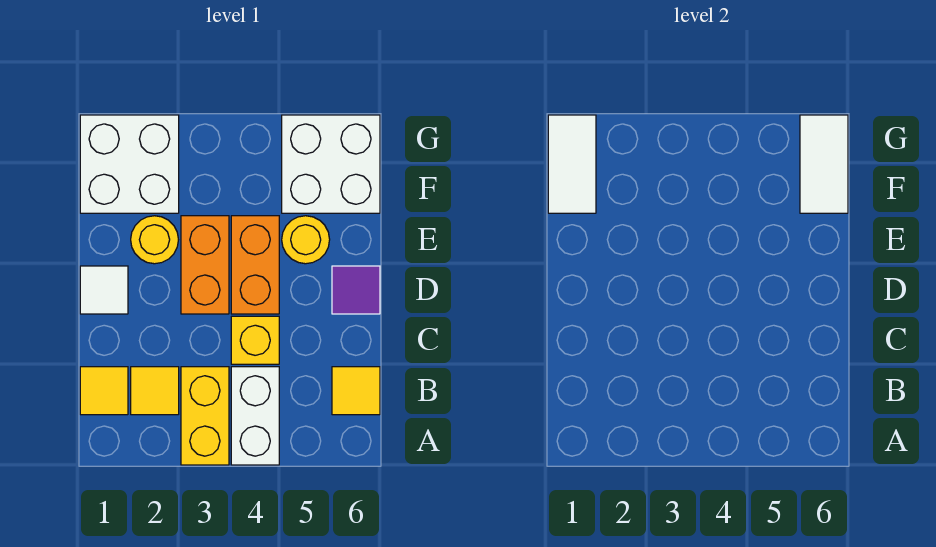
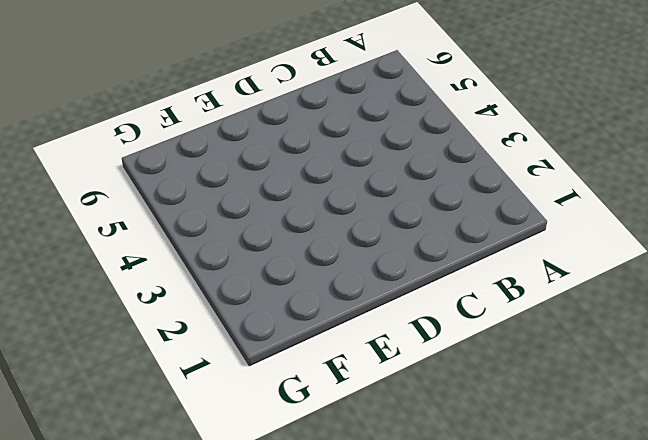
none -> yellow 1x2 brick [181,367,229,465]
none -> white 1x2 brick [231,367,279,465]
none -> yellow 1x1 tile [80,367,128,415]

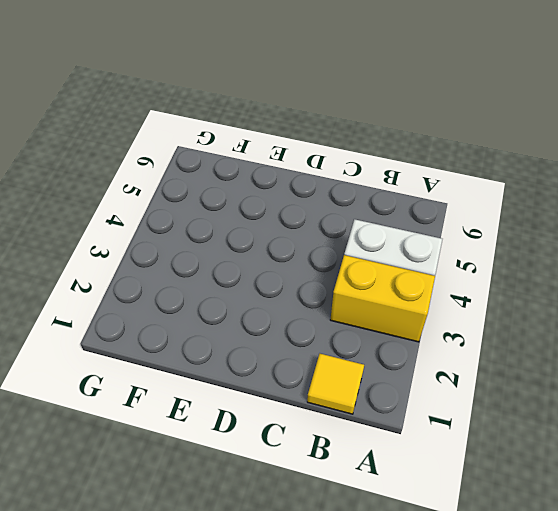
none -> yellow 1x1 tile [131,367,179,415]
none -> yellow 1x1 tile [332,367,380,415]
none -> yellow 1x1 brick [231,316,279,364]

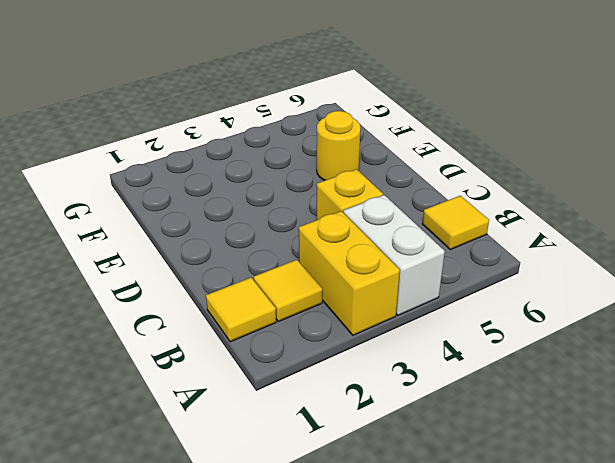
none -> white 1x1 tile [80,266,128,314]
none -> orange 1x2 brick [181,216,229,314]
none -> orange 1x2 brick [231,216,279,314]

